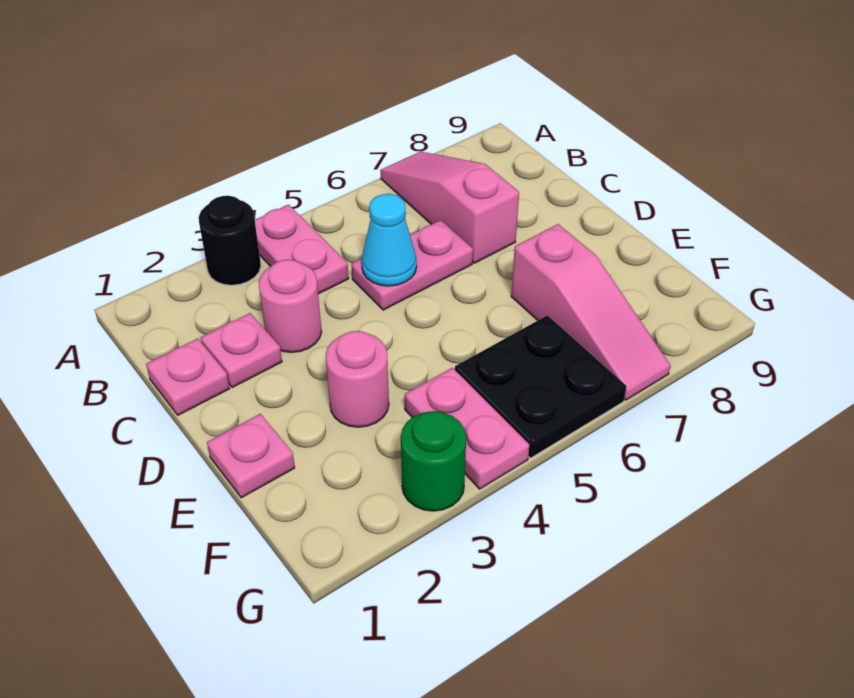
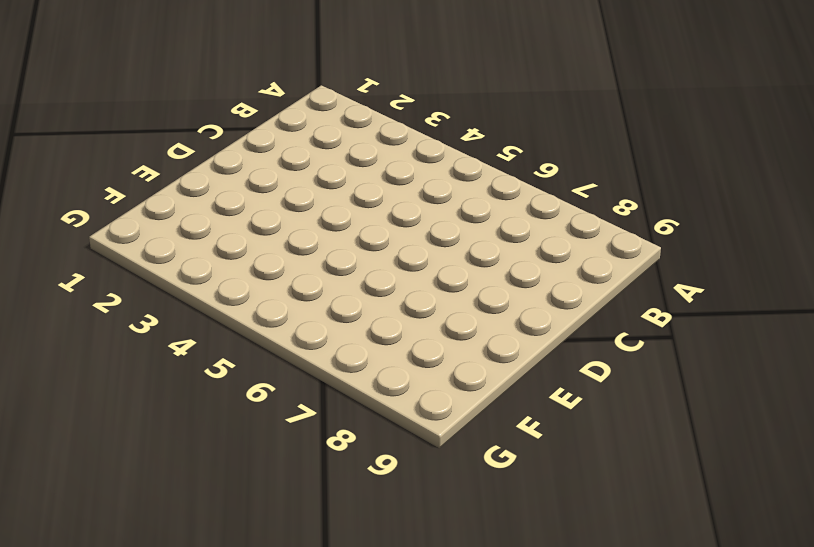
none -> black 1x1 round brick [199,196,261,285]
none -> pink 1x2 plate [255,205,349,294]
none -> pink 1x3 slope [380,152,519,263]

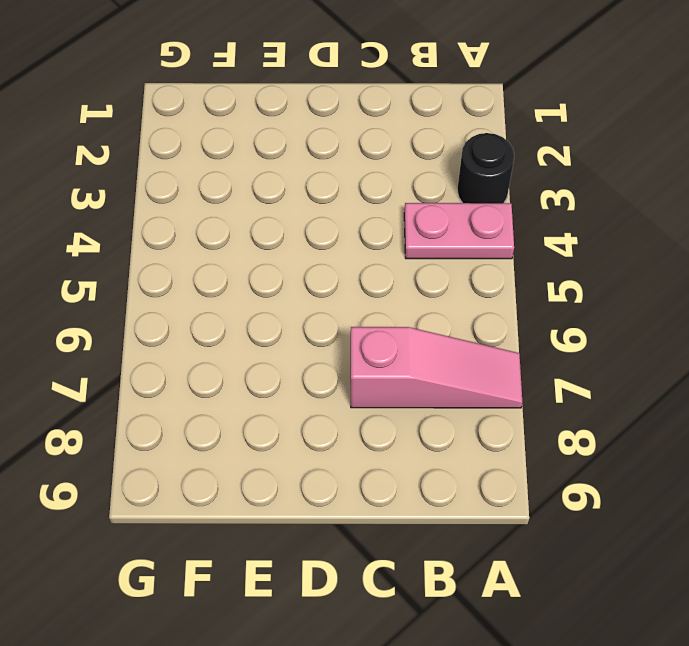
none -> pink 1x1 plate [146,339,230,415]
none -> pink 1x1 plate [201,313,282,388]
none -> pink 1x1 round brick [259,260,322,352]

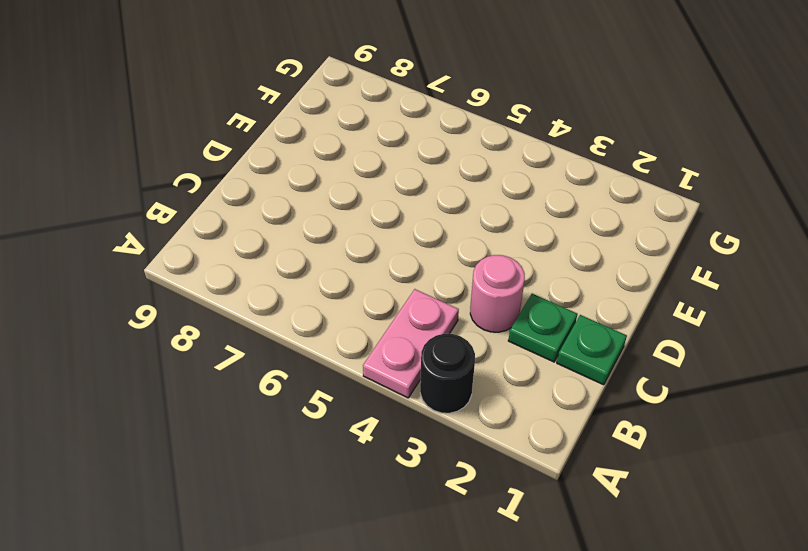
green 1x1 plate [557,315,627,385] -> pink 1x1 plate [146,339,230,415]
green 1x1 plate [508,294,577,362] -> pink 1x1 plate [201,313,282,388]
none -> pink 1x3 slope [380,152,519,263]
none -> pink 1x2 plate [351,220,473,310]
none -> pink 1x1 plate [207,414,295,498]

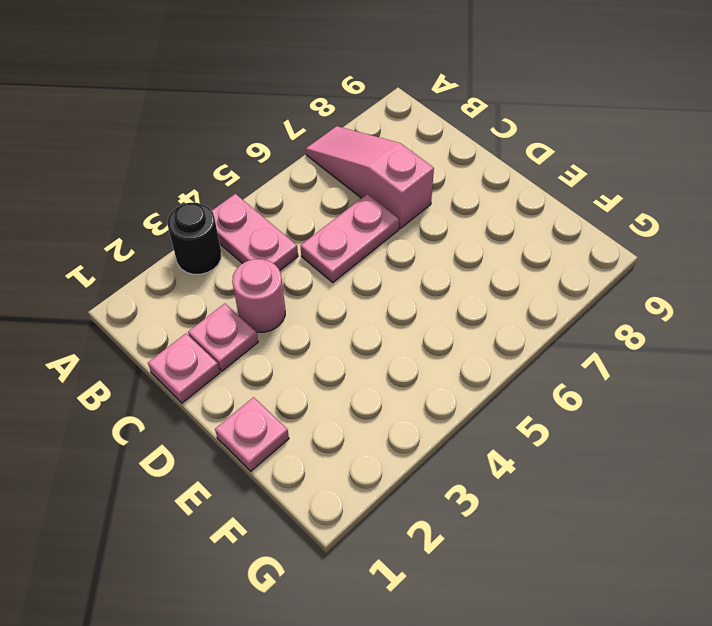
none -> pink 1x1 round brick [326,331,389,427]
none -> pink 1x3 slope [511,224,671,400]
none -> pink 1x2 plate [405,368,529,489]

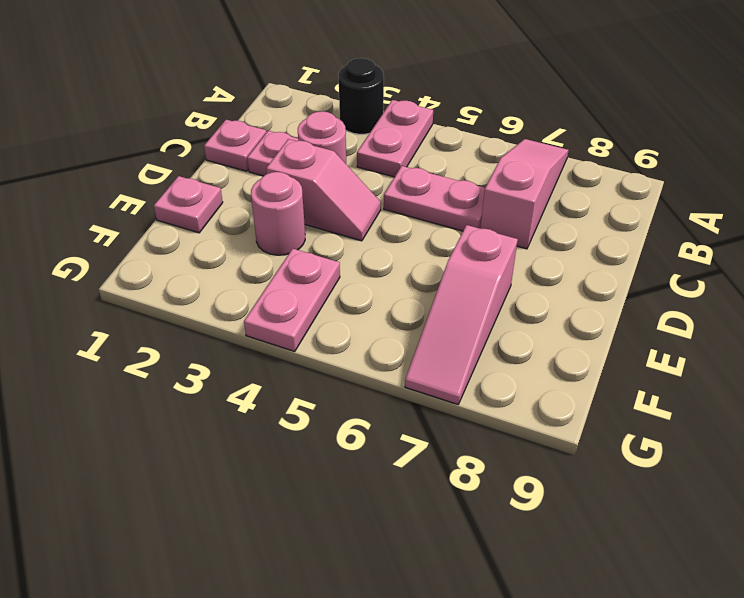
pink 1x2 slope [266,139,381,241] -> none
none -> black 2x2 plate [455,315,626,458]
none -> green 1x1 round brick [401,411,466,511]
none -> cyan 1x1 cone [362,194,417,286]

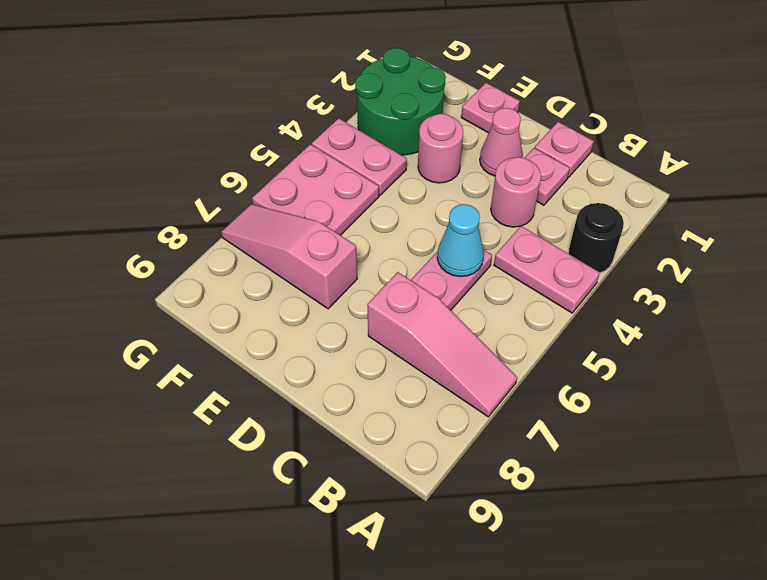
pink 1x1 cone [480,108,523,176] -> none
green 2x2 round brick [355,48,446,155] -> green 1x1 round brick [401,411,466,511]
pink 2x2 plate [252,144,379,235] -> black 2x2 plate [455,315,626,458]

